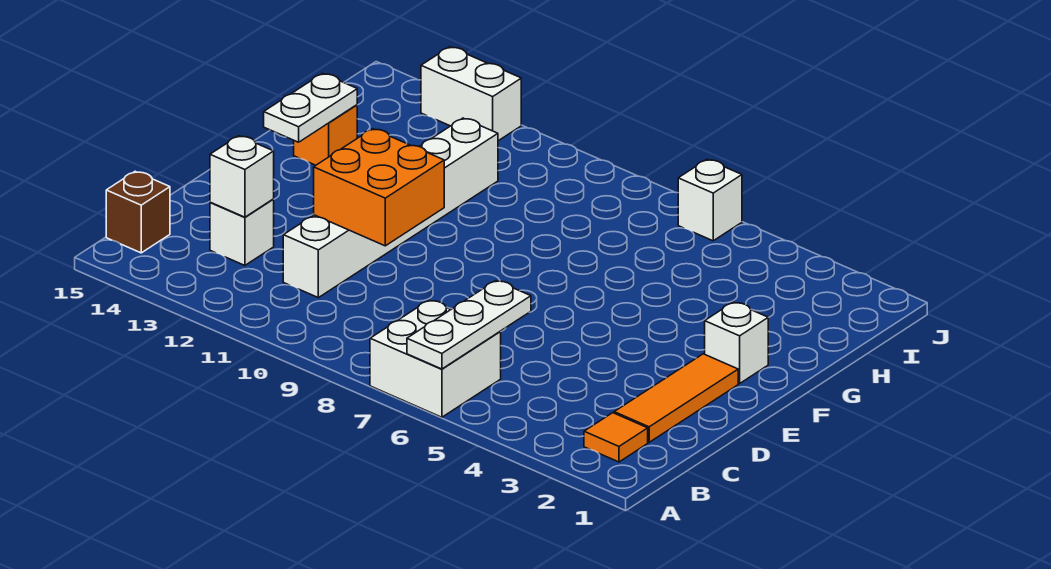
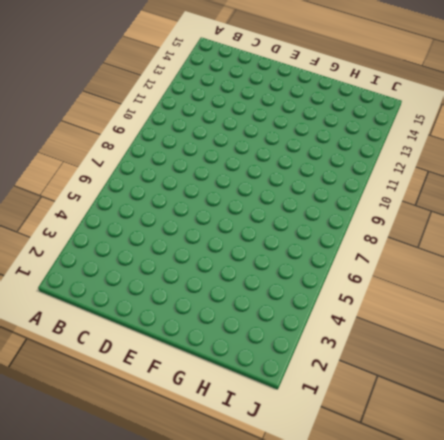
none -> white 2x2 brick [370,300,501,417]
none -> orange 1x1 tile [584,413,648,462]
none -> brown 1x1 brick [106,172,170,253]

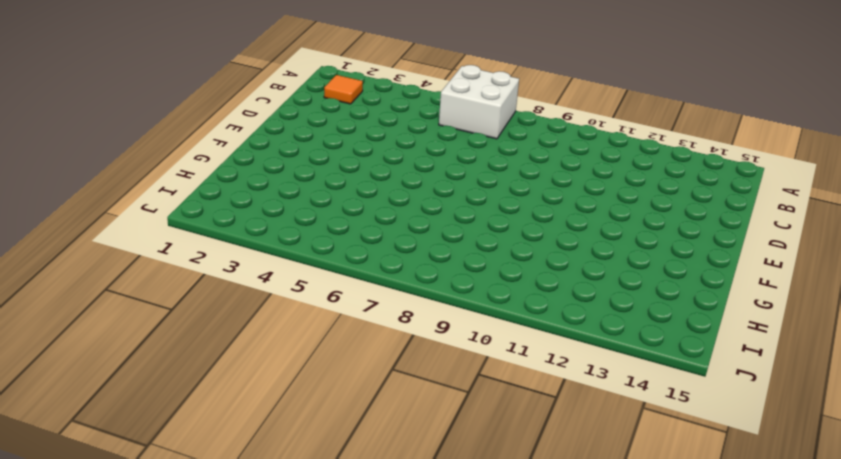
none -> brown 1x1 brick [106,172,170,253]
none -> orange 1x3 tile [614,354,738,442]
none -> white 1x6 brick [283,118,498,298]

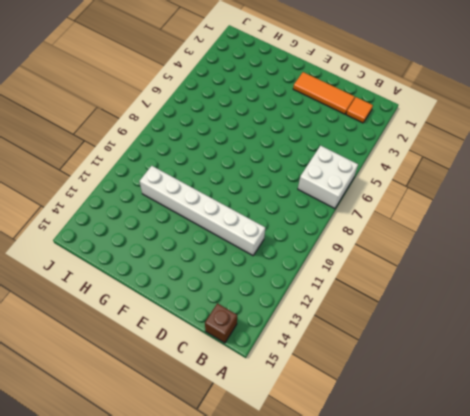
none -> white 1x1 brick [210,199,274,265]
none -> white 1x1 brick [705,302,768,384]
none -> orange 1x1 brick [294,105,357,165]

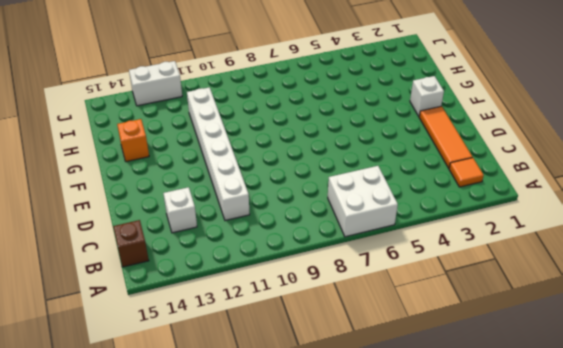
none -> white 1x1 brick [678,159,742,241]
none -> white 1x3 plate [407,281,531,369]
none -> white 1x1 brick [210,136,274,217]

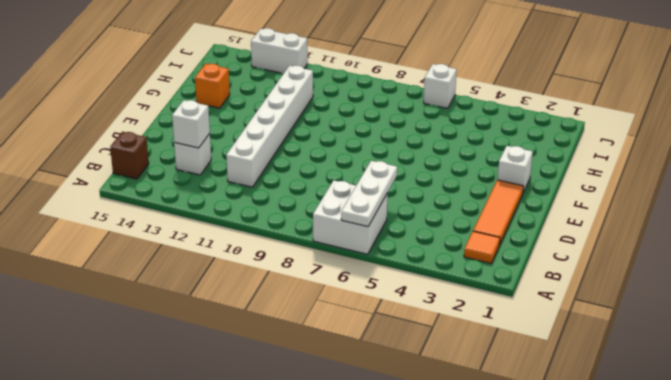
none -> orange 2x2 brick [314,129,444,246]
none -> white 1x2 plate [264,73,357,142]

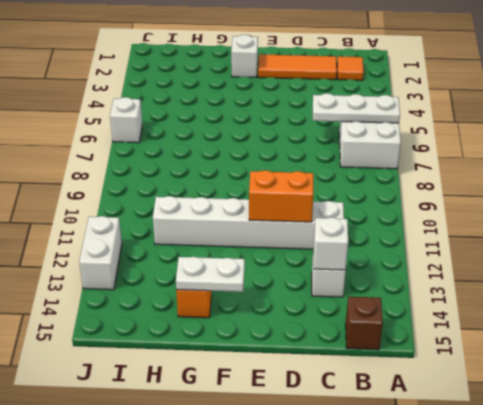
orange 1x2 brick [249,170,313,222] -> orange 2x2 brick [314,129,444,246]

